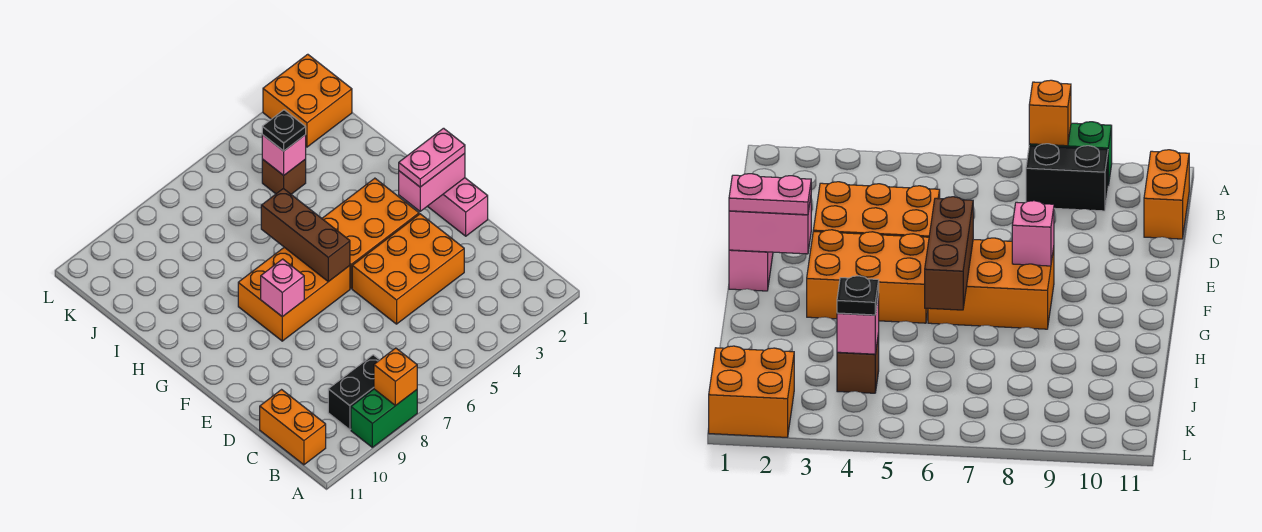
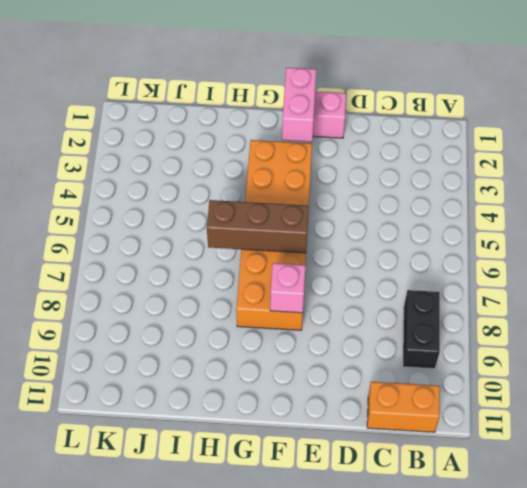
none -> green 1x2 brick [351,389,417,447]
none -> orange 2x3 brick [352,214,464,324]
none -> brown 1x1 brick [262,159,306,194]

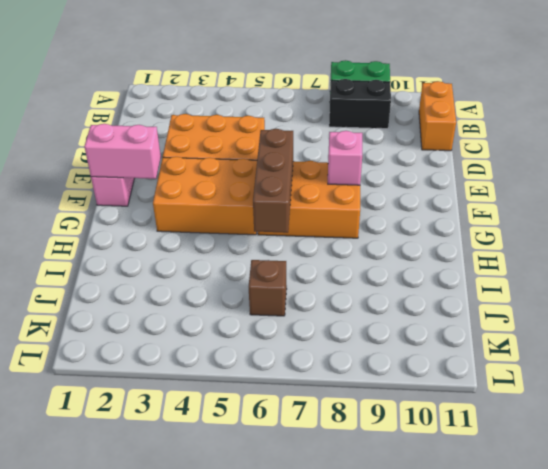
brown 1x1 brick [249,260,287,316] -> brown 1x1 brick moved to [262,159,306,194]
none -> orange 2x2 brick [263,54,352,147]
none -> orange 1x1 brick [374,348,417,406]
none -> pink 1x1 brick [262,135,306,175]

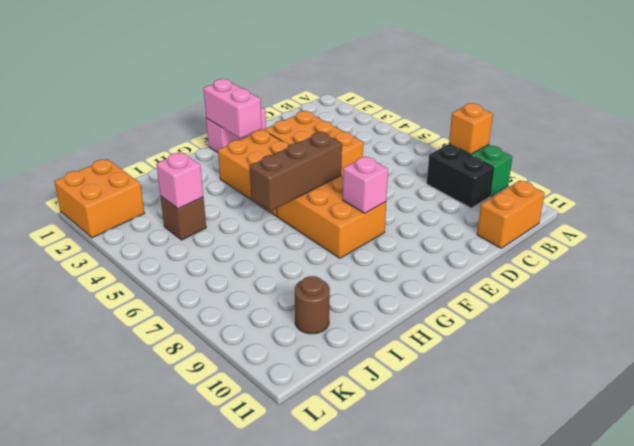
brown 1x1 round brick [295,276,330,334] -> none
none -> pink 1x2 plate [399,128,465,187]
none -> black 1x1 plate [262,110,306,151]

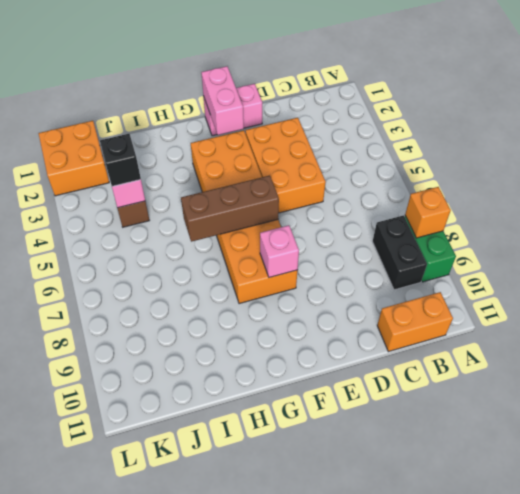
black 1x1 brick [100,134,141,186] -> black 1x1 plate [262,110,306,151]
none -> pink 1x2 plate [399,128,465,187]

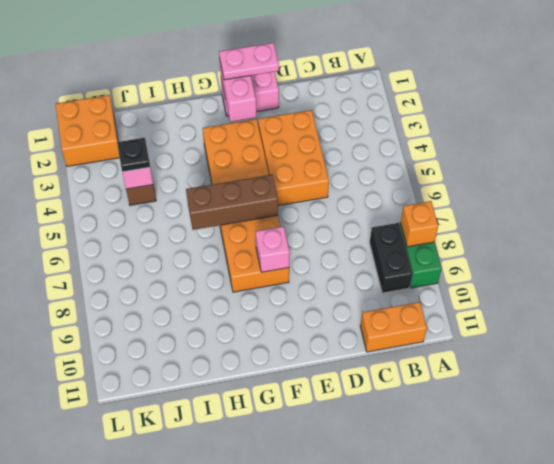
pink 1x2 plate [219,43,279,80] -> pink 1x2 plate turned to [399,128,465,187]

